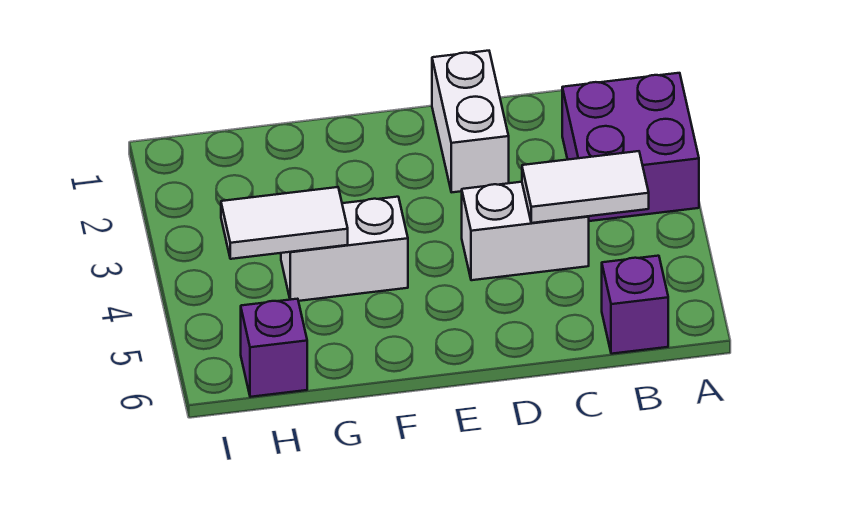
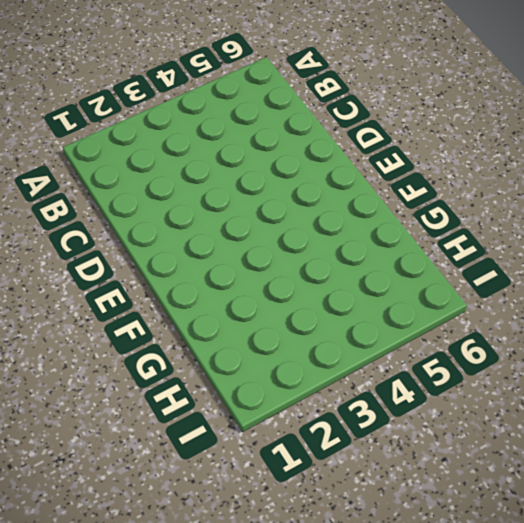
none -> purple 2x2 brick [562,73,699,221]
none -> purple 1x1 brick [602,256,668,354]

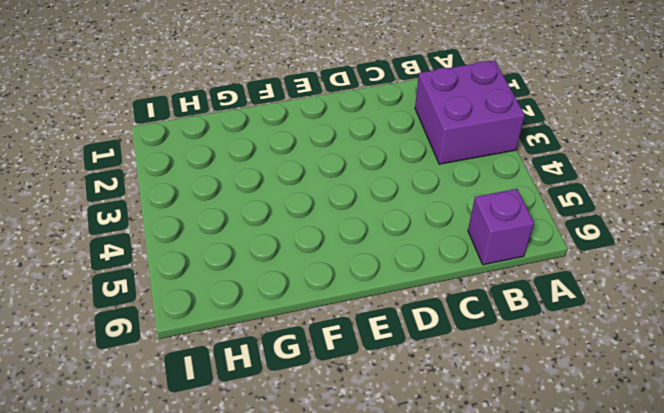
none -> white 1x2 brick [462,182,589,280]
none -> white 1x2 brick [432,51,509,192]

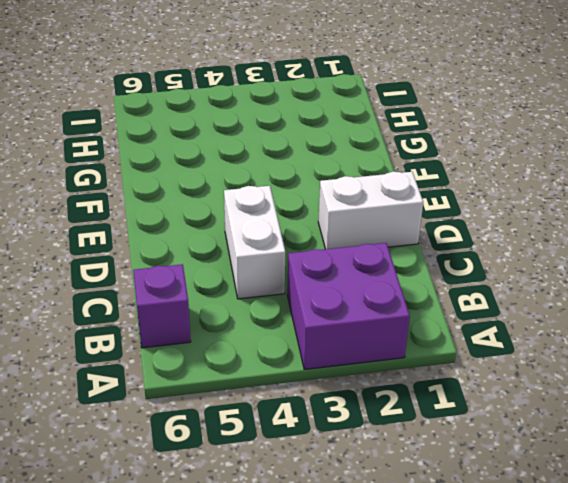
none -> white 1x2 brick [281,197,408,301]
none -> purple 1x1 brick [241,299,307,397]

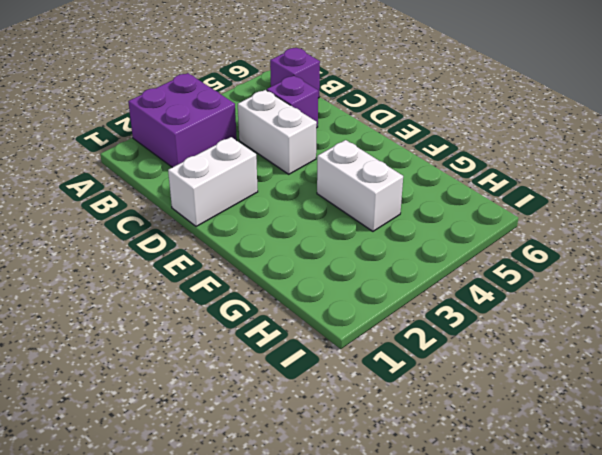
purple 1x1 brick [267,76,318,128] -> purple 1x1 brick moved to [241,299,307,397]
none -> white 1x2 tile [522,151,649,223]
none -> white 1x2 tile [221,187,348,259]

